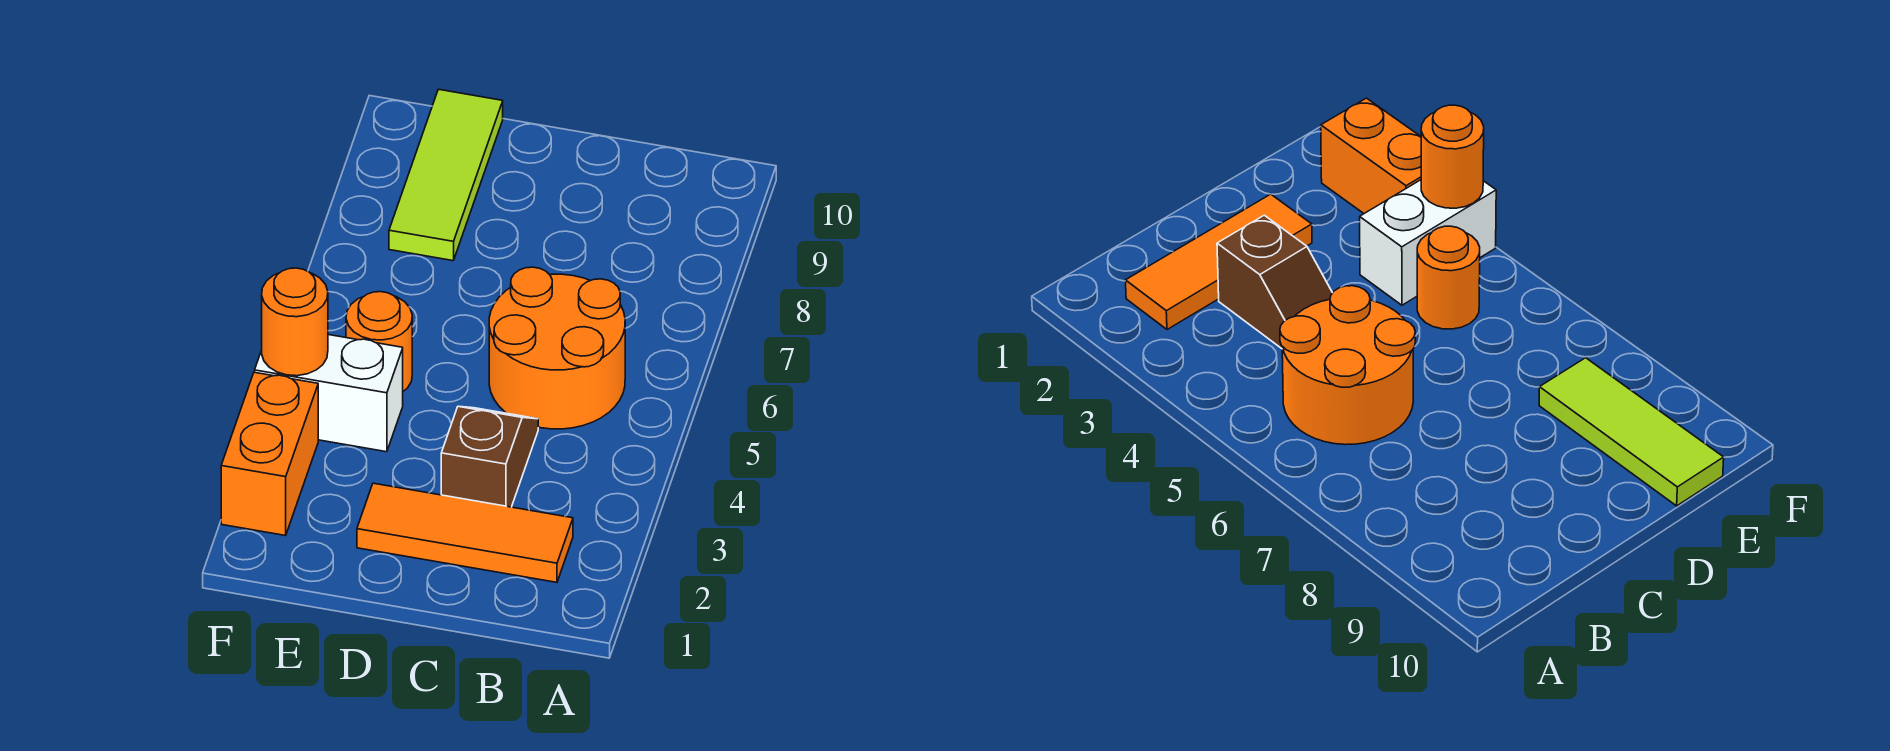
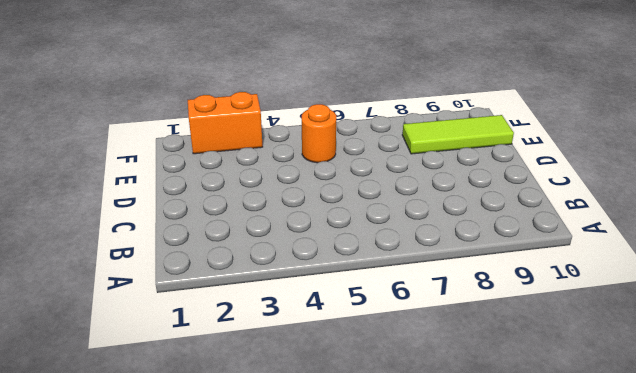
none -> orange 1x3 tile [357,483,573,582]
none -> orange 2x2 round brick [489,267,625,429]

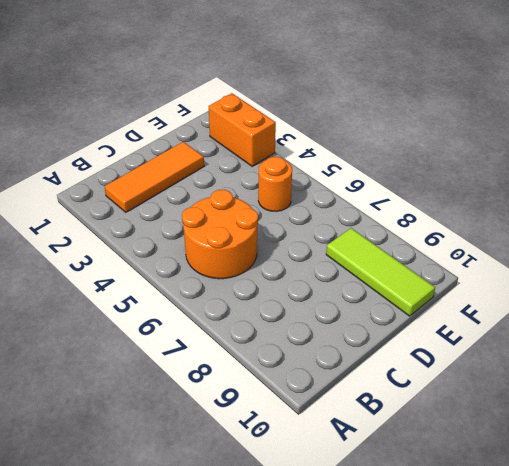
none -> brown 1x2 slope [441,406,538,507]
none -> white 1x2 brick [255,335,403,452]

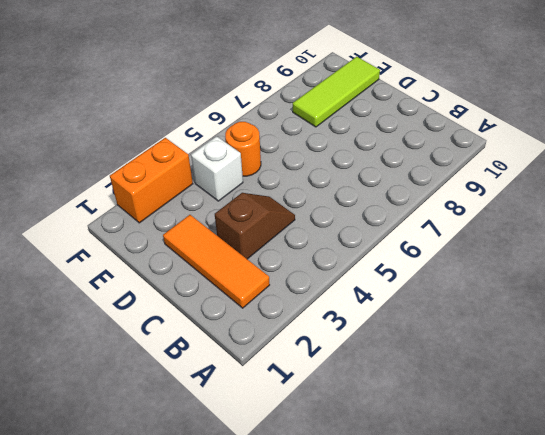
white 1x1 brick [191,136,243,201] -> white 1x2 brick [255,335,403,452]
none -> orange 2x2 round brick [489,267,625,429]
none -> orange 1x1 round brick [262,268,328,376]

